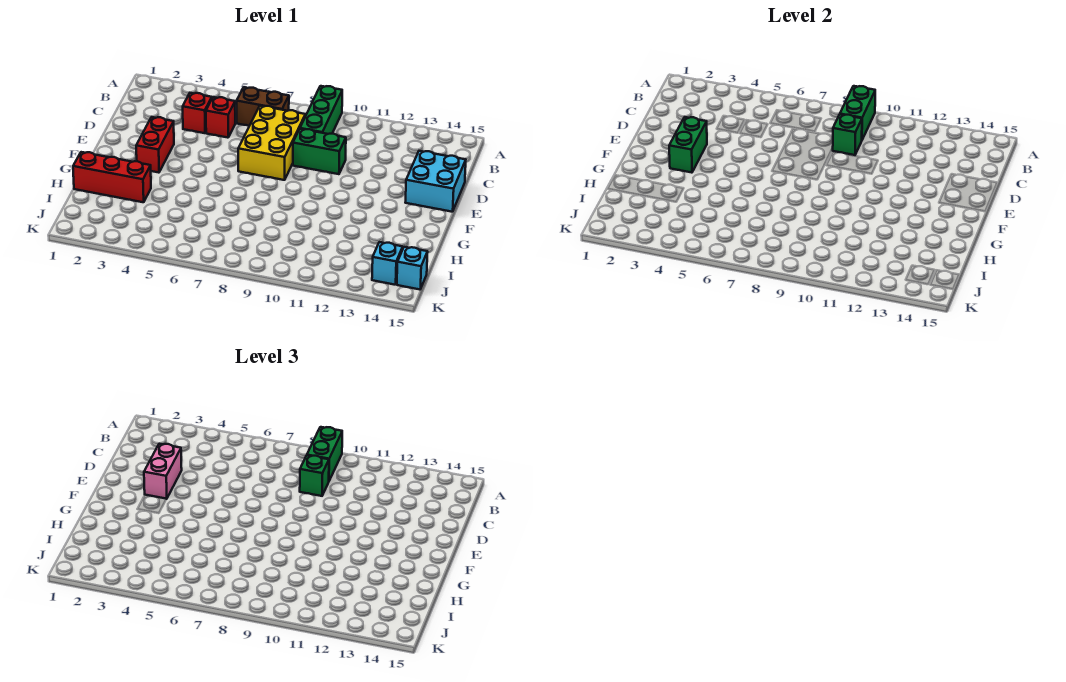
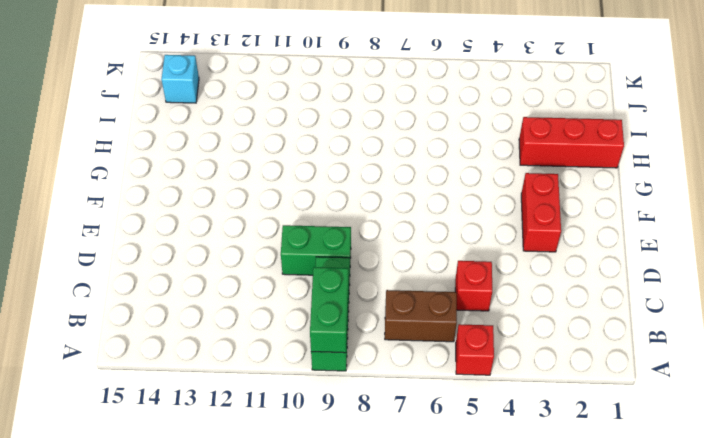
red 1x1 brick [456,324,494,375] -> red 1x1 brick moved to [183,93,212,133]
none -> yellow 2x3 brick [238,106,305,180]
none -> cyan 2x2 brick [405,151,466,212]
none -> cyan 1x1 brick [397,247,428,289]

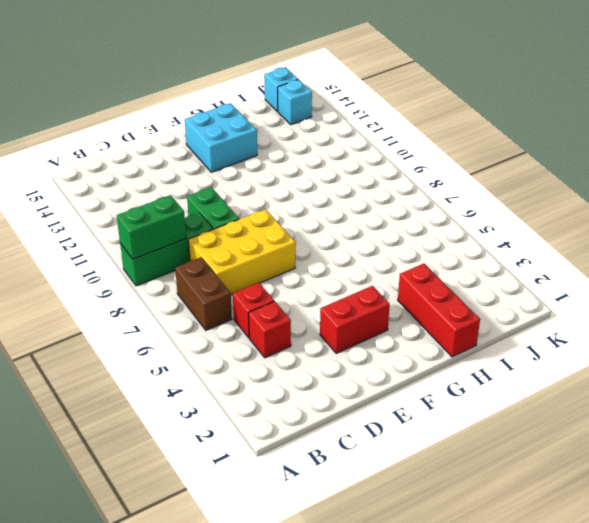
cyan 2x2 brick [185,103,257,172] -> cyan 2x2 brick moved to [405,151,466,212]
none -> green 1x1 brick [832,114,862,155]
none -> green 1x2 brick [669,117,707,173]
none -> green 1x2 brick [307,427,342,481]

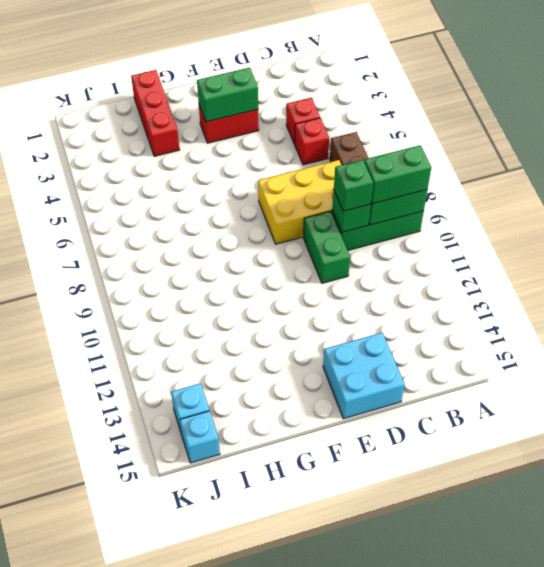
none -> pink 1x2 brick [144,444,182,499]

